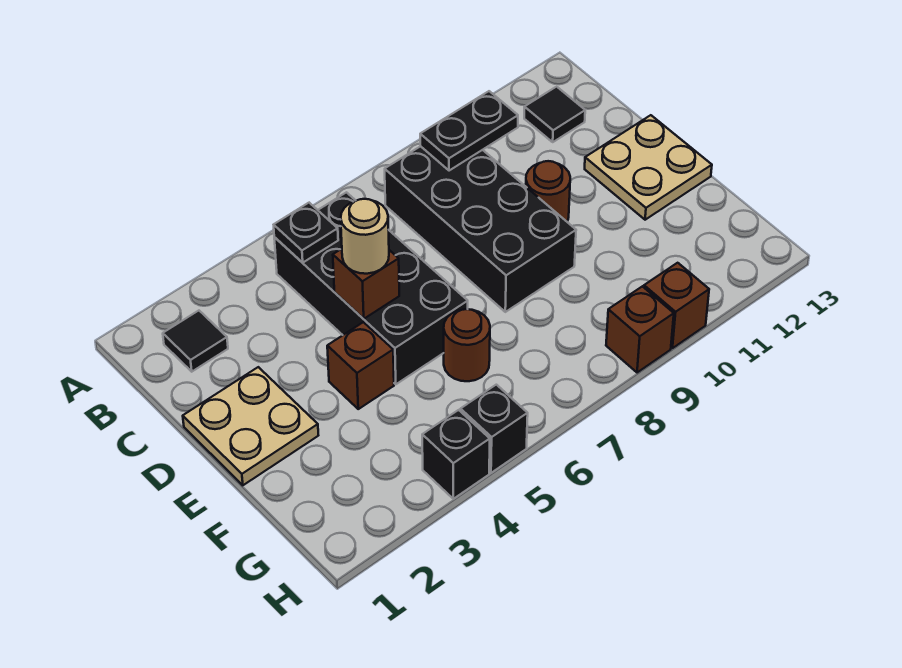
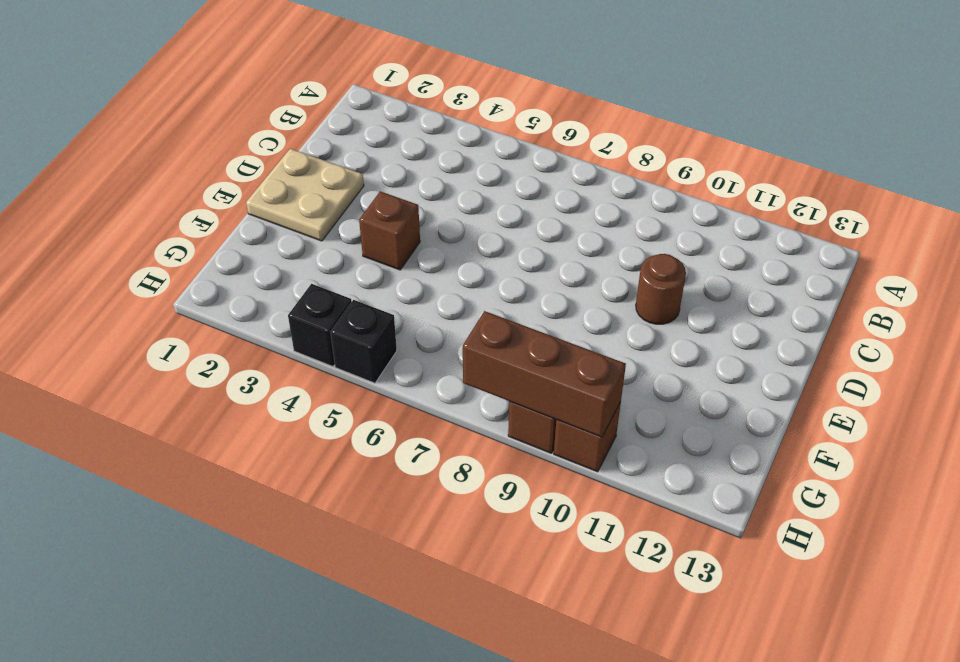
brown 1x3 brick [463,311,626,437] -> none
none -> black 1x1 tile [163,311,228,372]
none -> black 2x4 brick [274,192,468,384]
none -> black 2x4 brick [385,146,576,312]

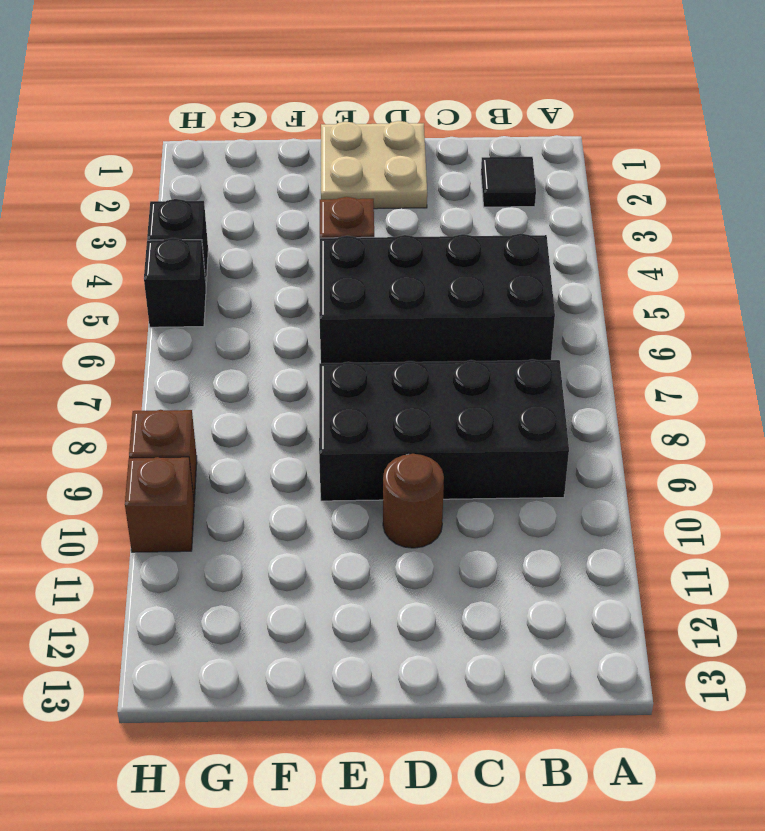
none -> black 1x1 tile [524,87,585,142]
none -> tan 2x2 plate [585,115,712,220]
none -> brown 1x1 round brick [444,309,490,381]

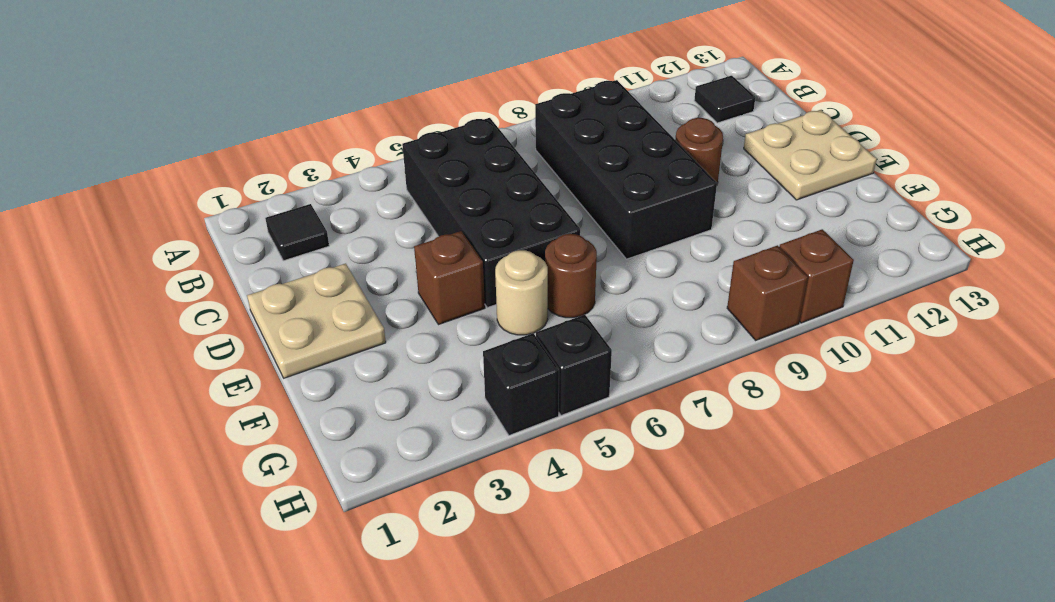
tan 1x1 round brick [495,250,548,335] -> tan 1x1 round brick moved to [341,199,389,274]
none -> black 1x1 plate [274,203,338,263]
none -> black 1x2 plate [420,91,518,171]
none -> brown 1x1 brick [333,249,399,319]

